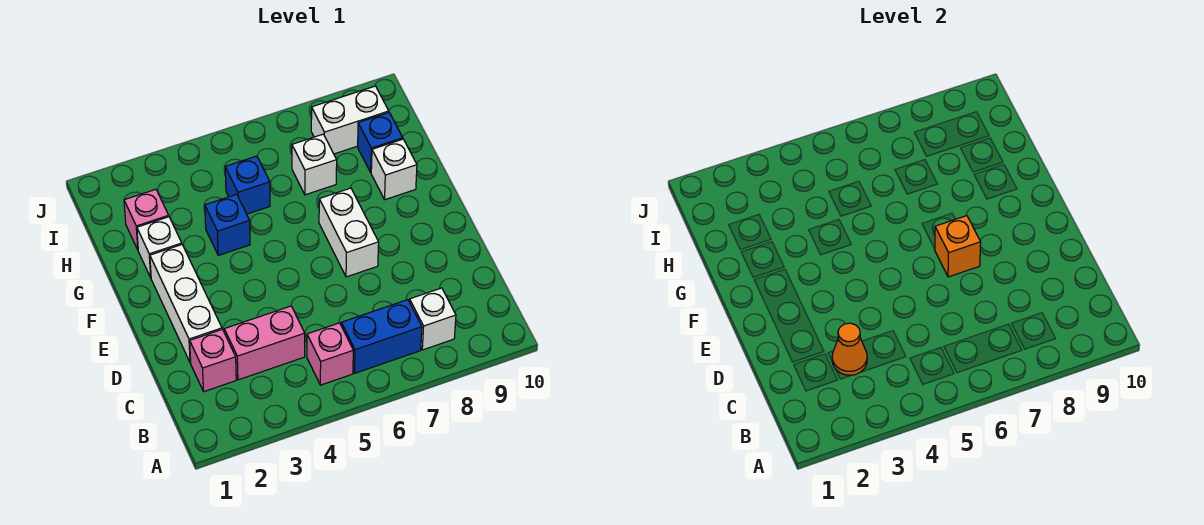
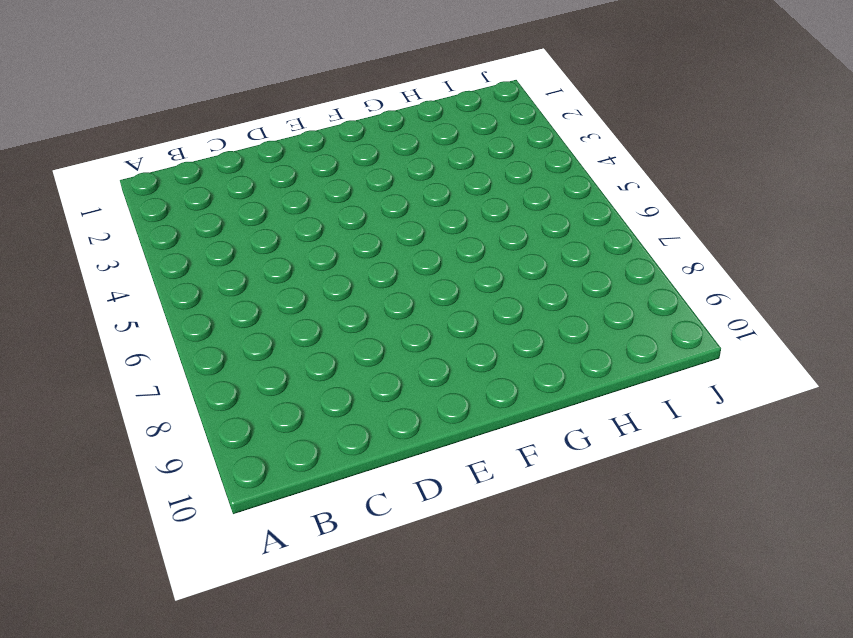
none -> pink 1x1 brick [307,323,353,385]
none -> blue 1x2 brick [341,300,422,373]
none -> white 1x1 brick [410,288,456,350]

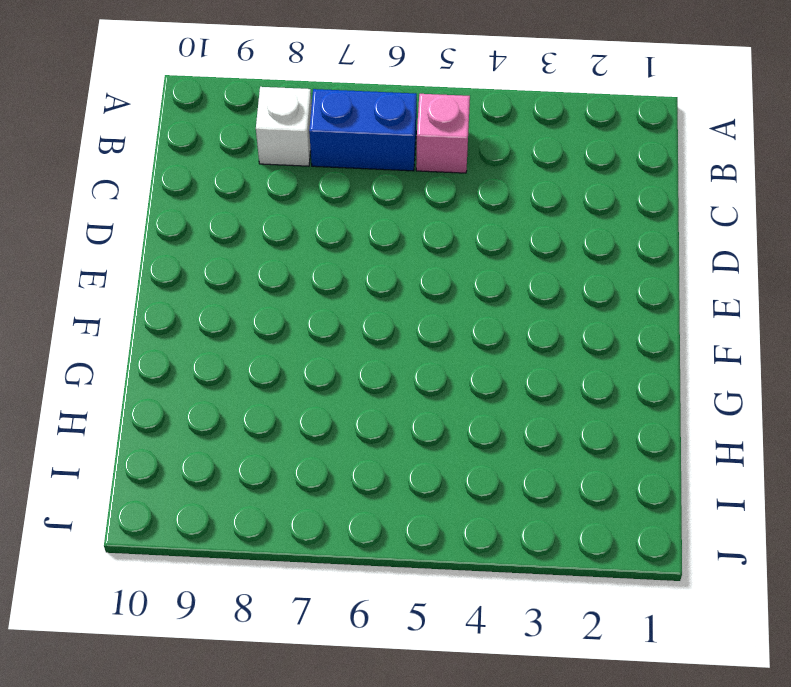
none -> pink 1x1 brick [190,329,236,392]
none -> pink 1x2 brick [224,306,305,380]
none -> white 1x3 brick [150,245,222,363]

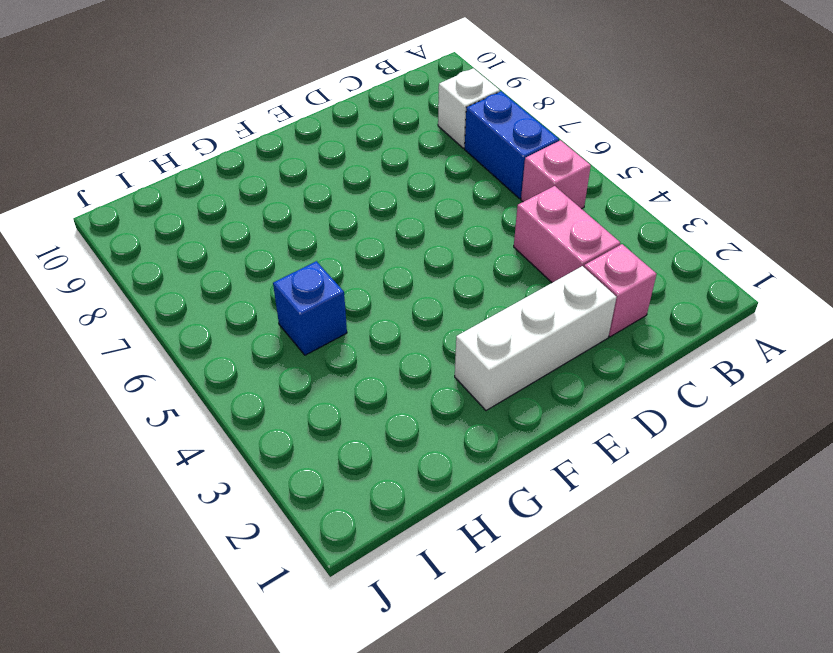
none -> white 1x2 brick [319,188,379,277]
none -> white 1x1 brick [137,217,182,277]
none -> blue 1x1 brick [205,194,250,255]

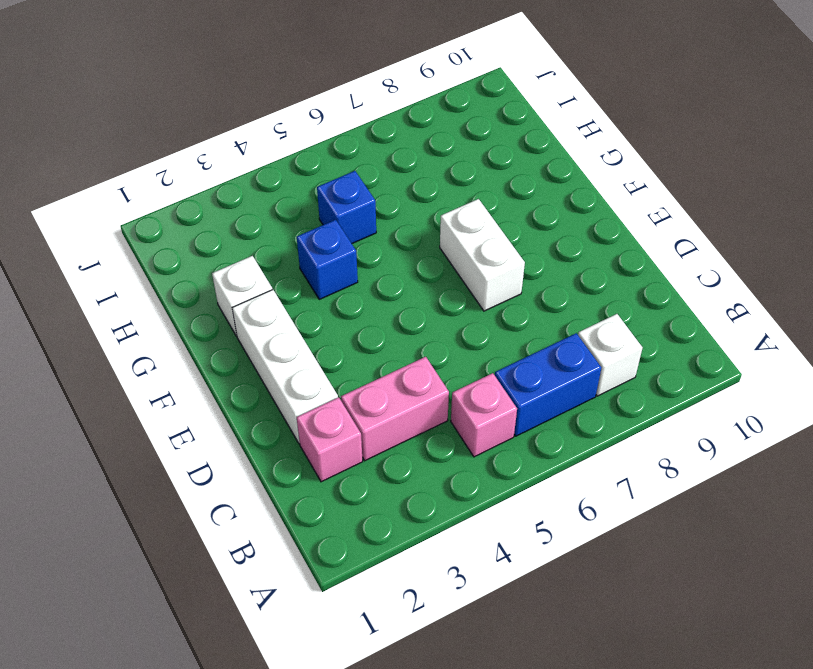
none -> white 1x1 brick [371,139,417,200]
none -> pink 1x1 brick [124,189,169,249]
none -> white 1x1 brick [292,134,337,195]

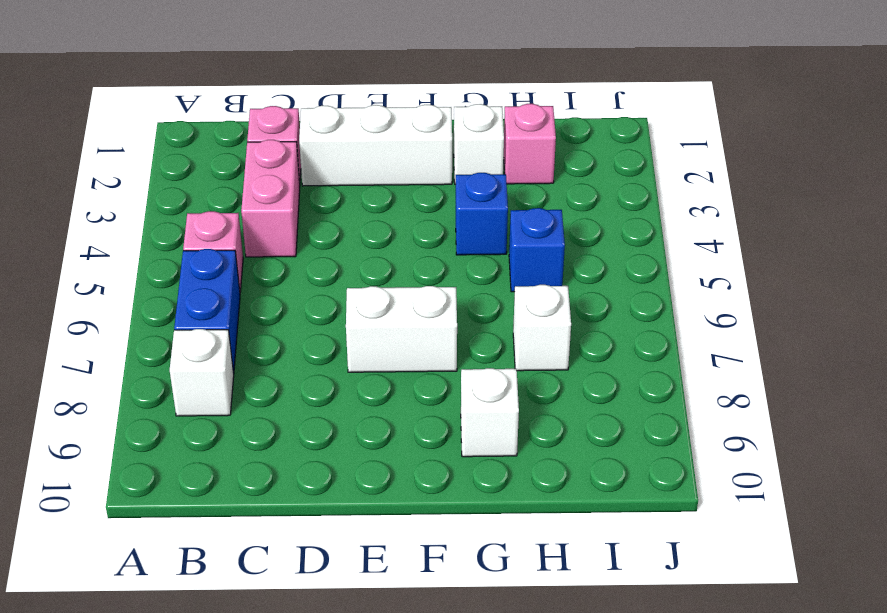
none -> blue 1x1 brick [358,113,403,172]
none -> white 1x2 brick [311,86,389,154]
none -> orange 1x1 cone [832,323,867,375]

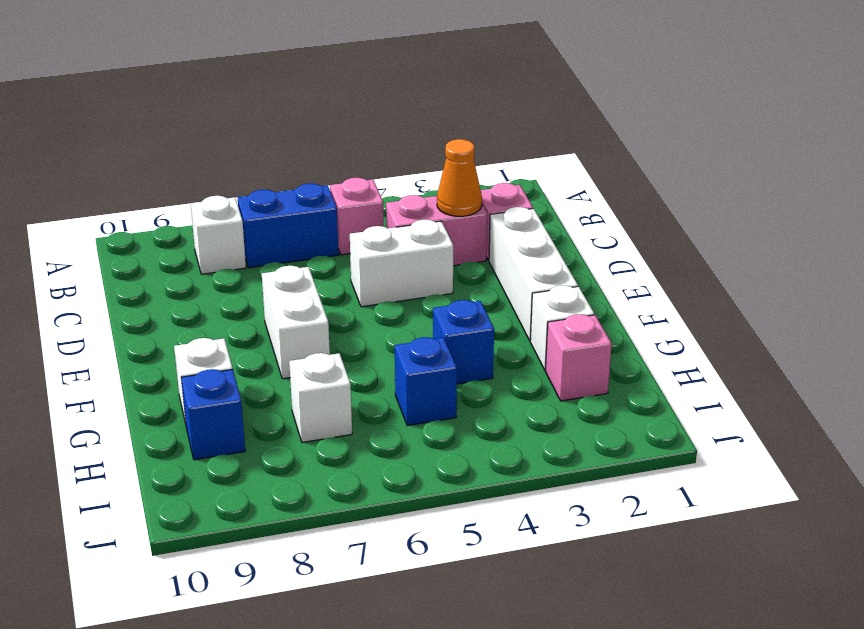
white 1x2 brick [350,220,453,307] -> white 1x2 brick moved to [311,86,389,154]
none -> orange 1x1 brick [935,216,981,277]

